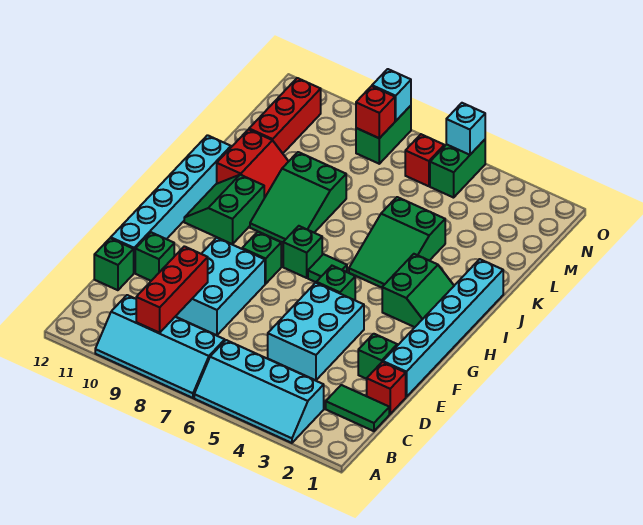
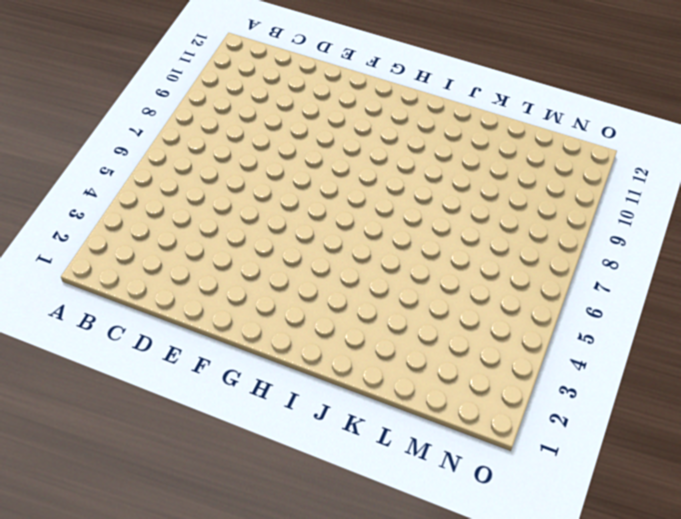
none -> cyan 2x4 slope [194,340,324,443]
none -> cyan 2x4 slope [95,295,225,398]
none -> green 1x2 tile [326,385,389,431]

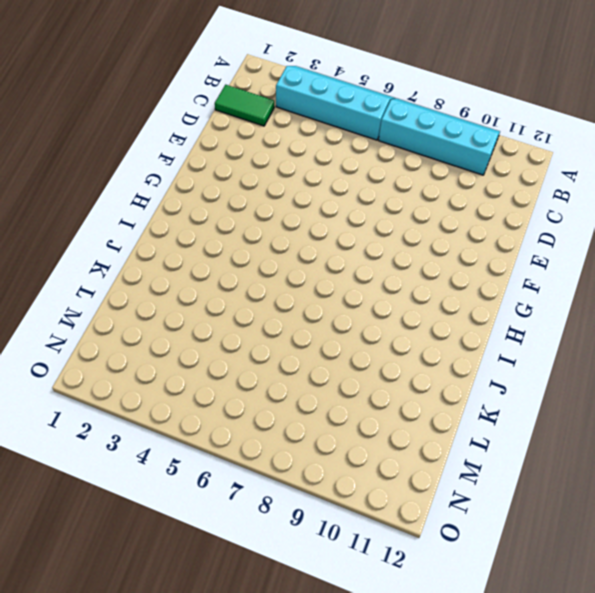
none -> red 1x1 brick [367,362,406,414]
none -> cyan 2x3 brick [268,283,364,380]
none -> cyan 2x3 brick [175,238,265,335]

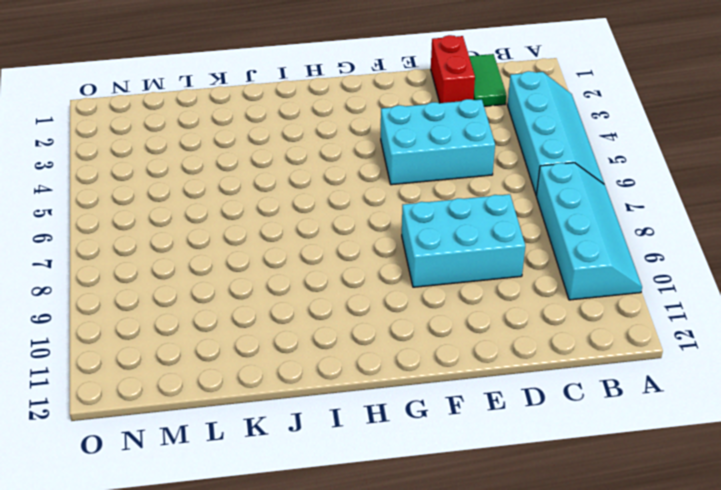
red 1x2 brick [431,35,475,103] -> red 1x1 brick [367,362,406,414]
none -> green 1x1 brick [94,238,134,290]
none -> cyan 1x6 brick [383,259,503,397]
none -> green 1x1 brick [358,334,397,379]

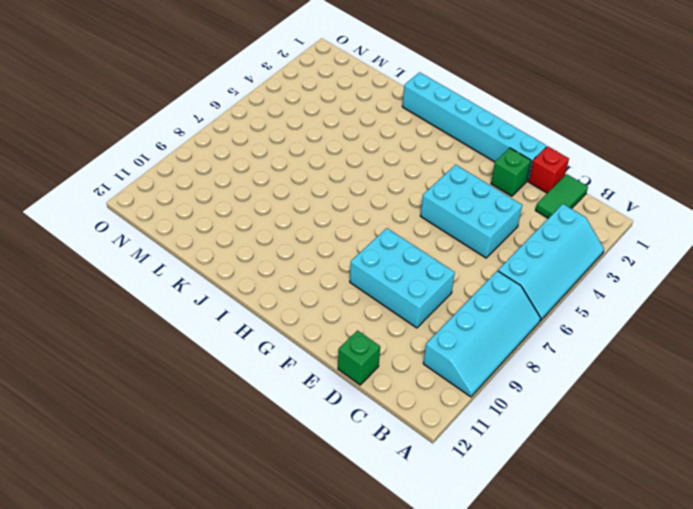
none -> green 1x1 brick [135,232,174,281]
none -> cyan 1x6 brick [111,135,231,273]
none -> green 1x1 brick [316,266,355,300]

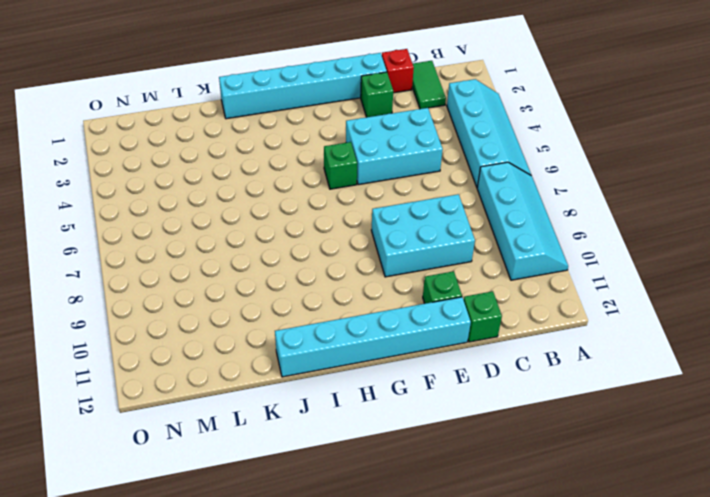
none -> green 1x1 brick [242,232,281,284]
none -> green 2x2 slope [382,254,454,327]
none -> green 1x1 tile [308,254,347,282]

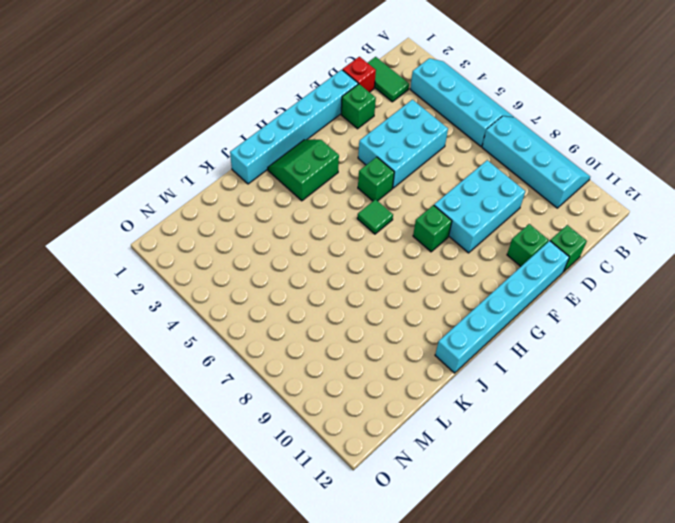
none -> green 1x1 brick [283,226,322,278]
none -> green 2x2 slope [184,175,264,244]
none -> green 2x3 slope [349,197,445,288]

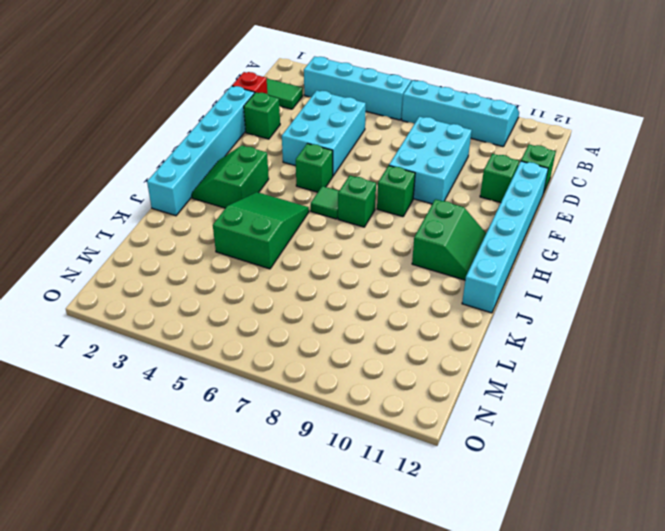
none -> green 2x3 slope [250,152,346,243]
none -> red 2x2 slope [217,129,289,198]
none -> red 1x3 brick [249,78,321,153]

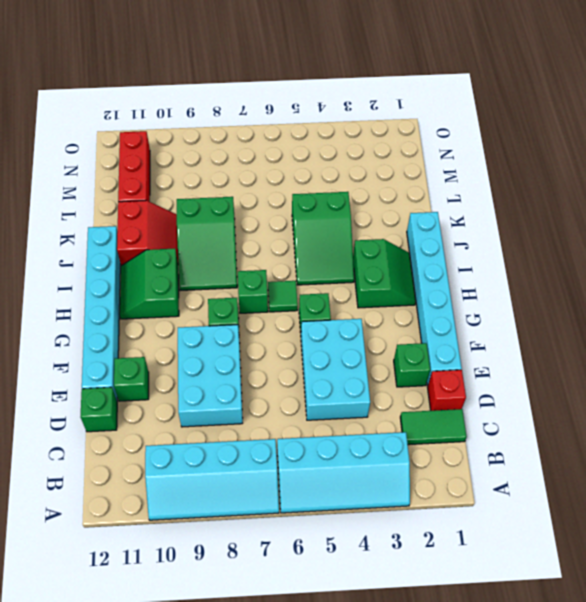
none -> green 1x2 brick [430,140,485,198]
none -> red 1x1 brick [405,134,444,186]
none -> green 1x2 brick [356,106,411,164]

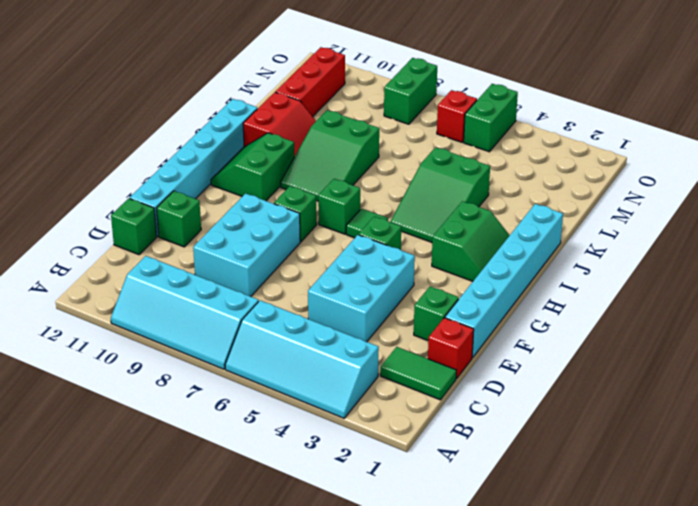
none -> red 1x3 brick [136,246,208,333]
none -> red 1x1 brick [356,86,395,138]
none -> cyan 1x1 brick [446,103,485,155]

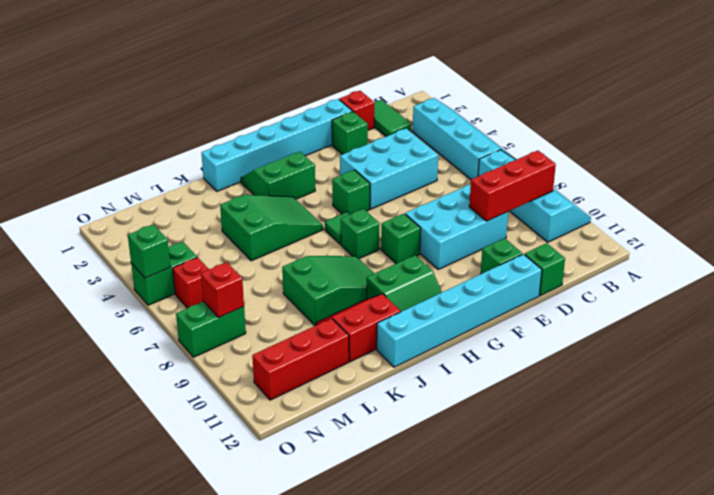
green 1x1 brick [128,224,170,278] -> cyan 1x1 brick [446,103,485,155]
none -> cyan 1x1 brick [372,69,411,121]

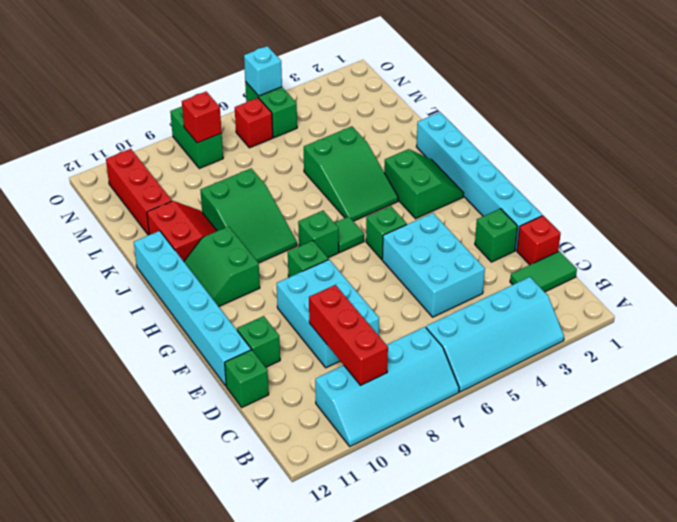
none -> cyan 1x1 brick [372,69,411,121]

